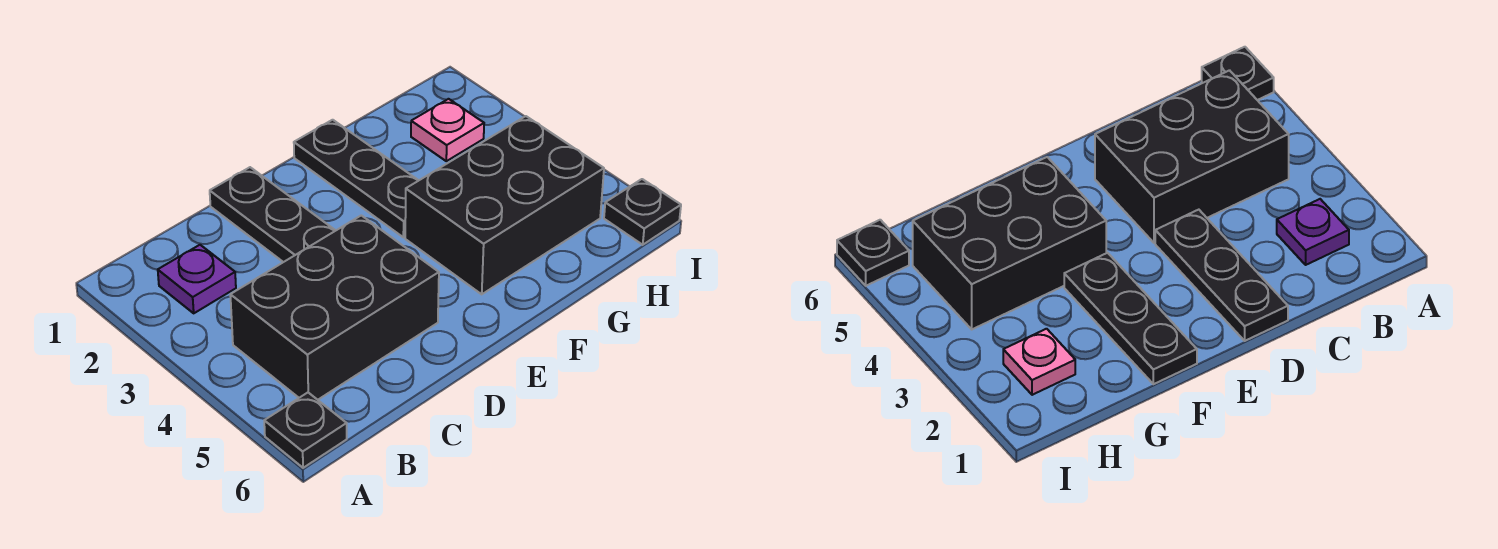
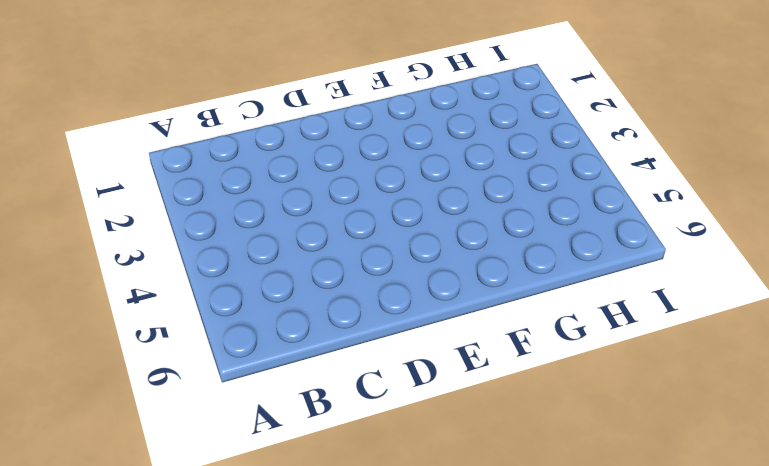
none -> black 1x1 plate [264,393,347,468]
none -> purple 1x1 plate [158,245,236,313]

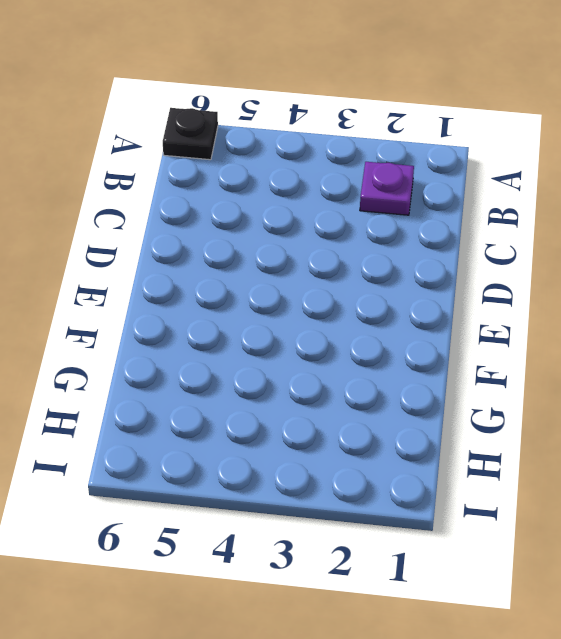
none -> black 2x3 brick [230,215,439,400]
none -> black 1x3 plate [210,167,336,262]

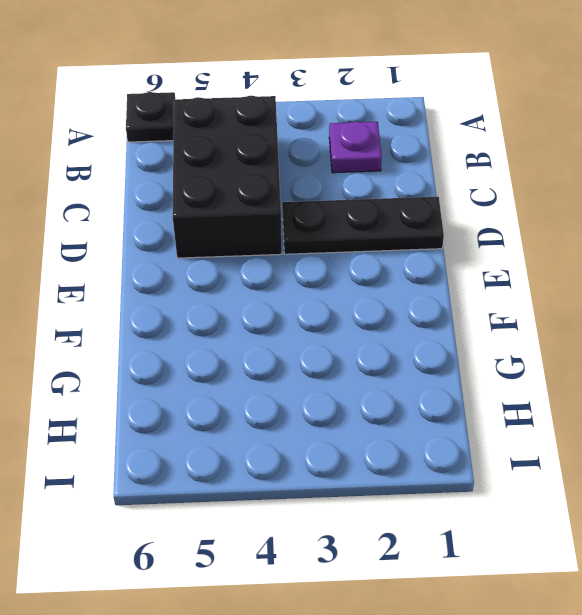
none -> black 1x3 plate [294,120,419,237]
none -> black 2x3 brick [405,116,604,294]

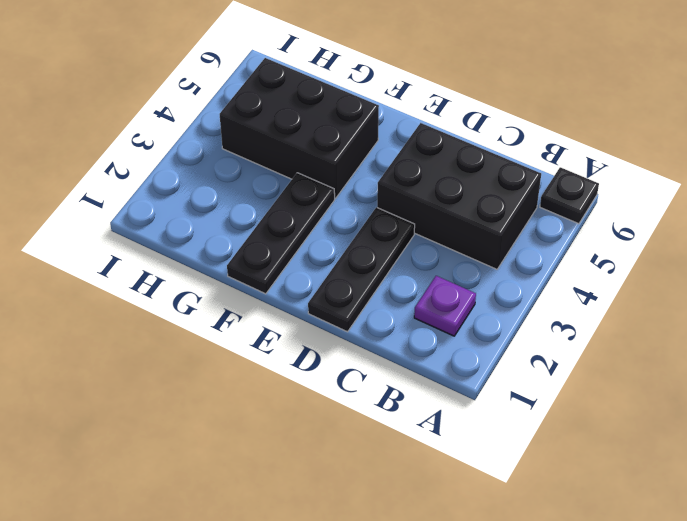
none -> pink 1x1 plate [411,99,484,161]
none -> black 1x1 plate [604,179,681,245]

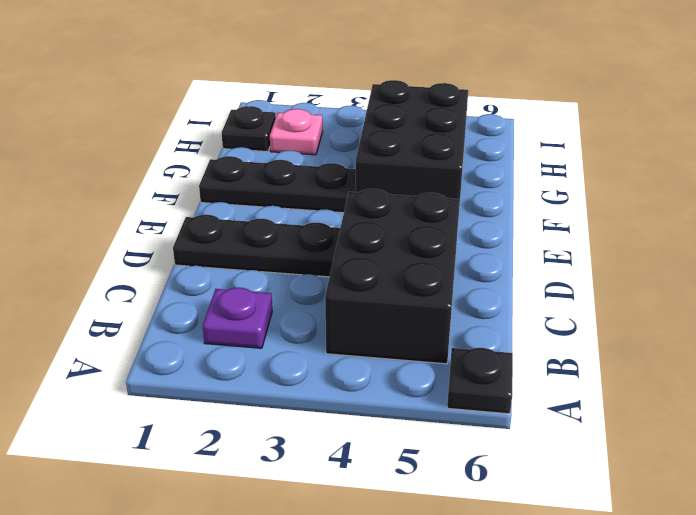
black 1x1 plate [222,106,276,152] -> black 1x1 plate moved to [604,179,681,245]

